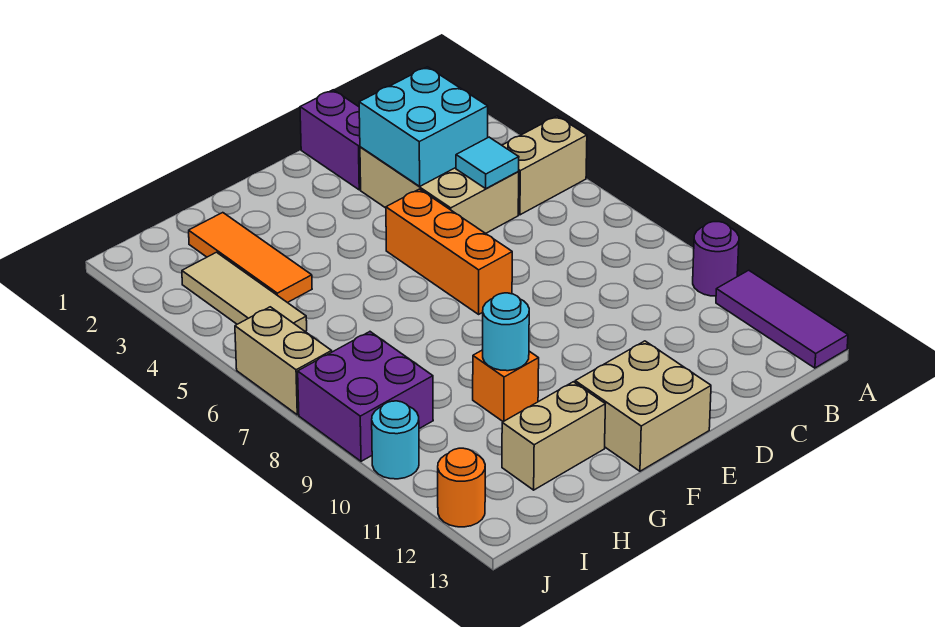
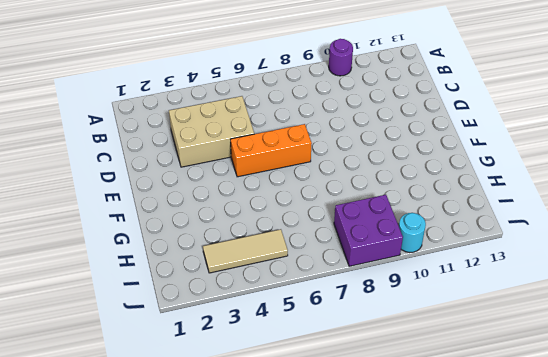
none -> tan 1x2 brick [502,116,587,215]
none -> purple 1x3 tile [716,270,848,368]
none -> purple 1x2 brick [300,90,361,190]

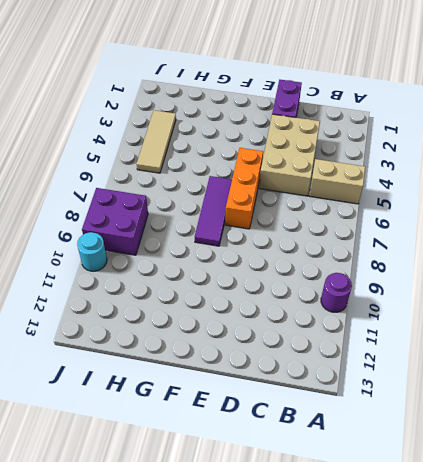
purple 1x3 tile [195,176,232,246] -> purple 1x3 tile moved to [716,270,848,368]
none -> tan 2x2 brick [575,341,711,471]
none -> orange 1x1 brick [473,350,539,422]
none -> tan 1x2 brick [502,382,605,490]

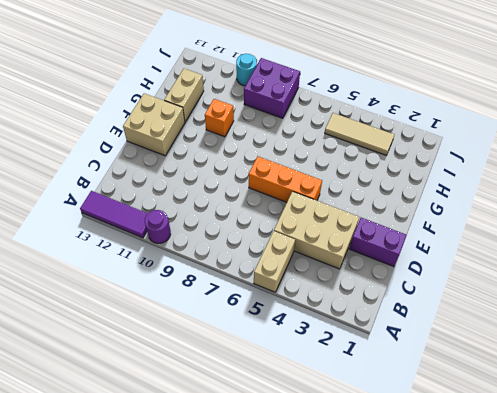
none -> orange 1x3 tile [189,213,312,303]
none -> tan 1x2 brick [235,307,332,415]
none -> orange 1x1 round brick [438,448,485,527]

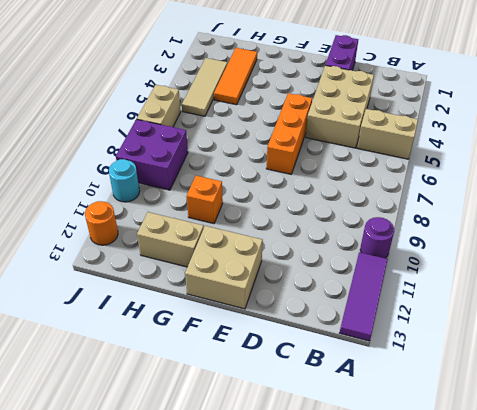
none -> cyan 2x2 brick [359,67,488,187]
none -> cyan 1x1 tile [456,137,519,188]
none -> cyan 1x1 round brick [483,293,529,371]

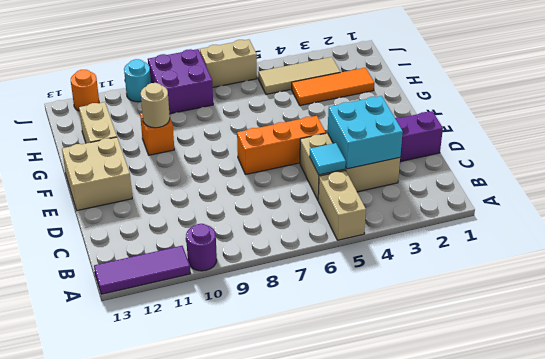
tan 1x1 round brick [141,83,170,128] -> cyan 1x1 round brick [483,293,529,371]

